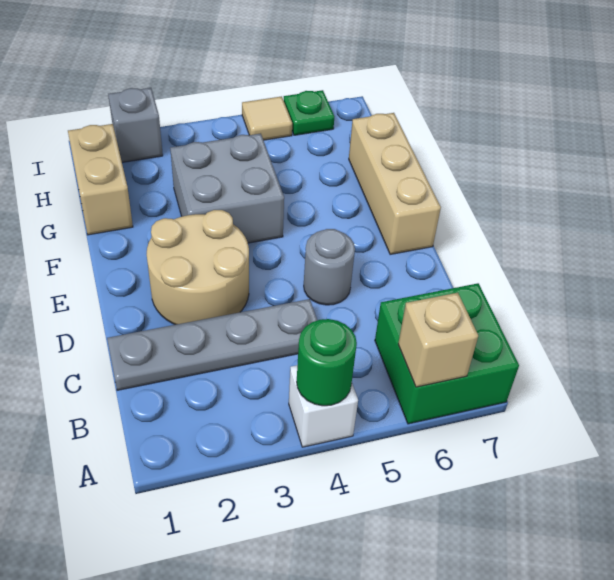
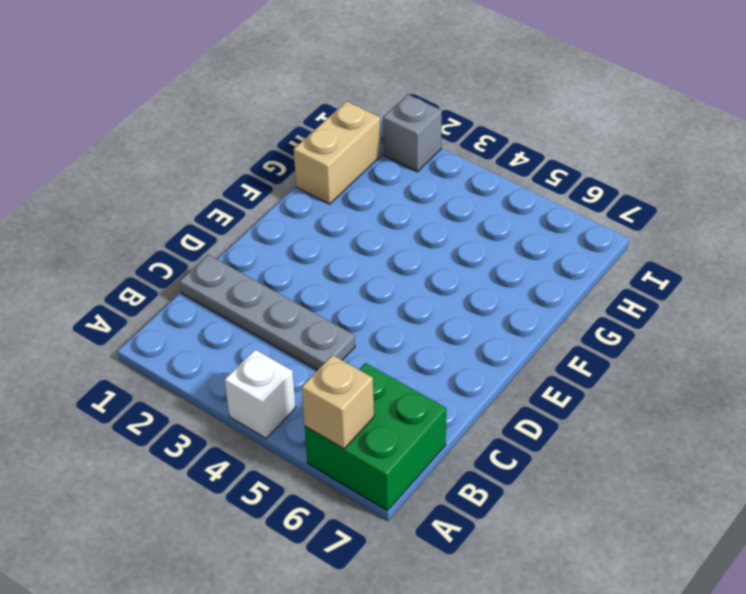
none -> tan 2x2 round brick [147,210,249,325]
none -> grey 1x1 round brick [304,229,355,305]
none -> tan 1x3 brick [349,113,441,255]

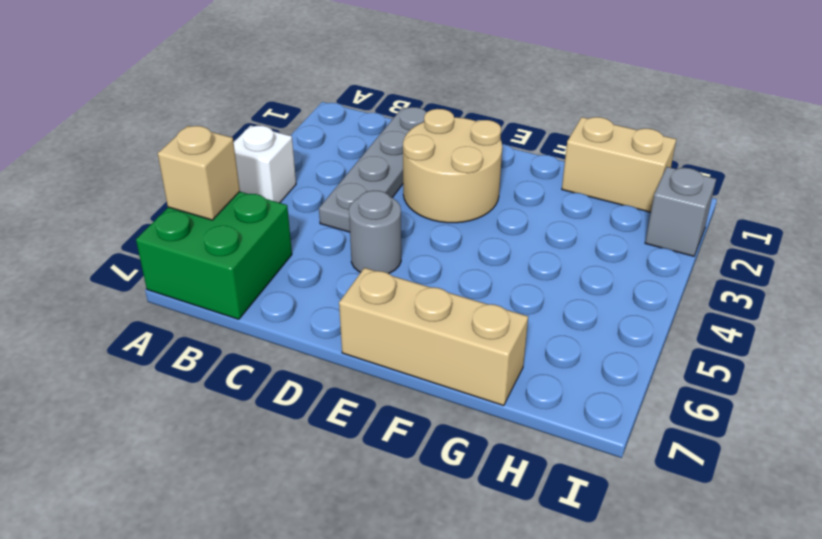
none -> grey 2x2 brick [170,133,284,243]
none -> tan 1x1 tile [242,96,292,140]
none -> green 1x1 plate [284,90,334,135]

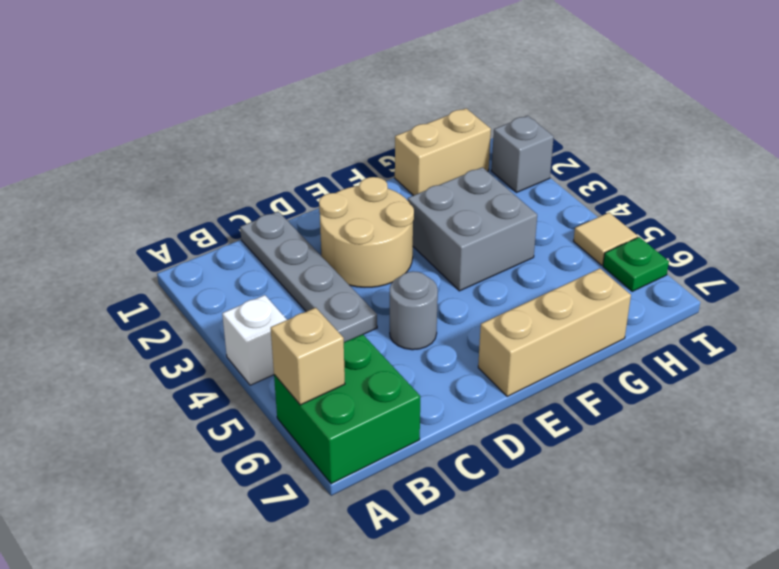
none -> green 1x1 round brick [297,319,357,406]

